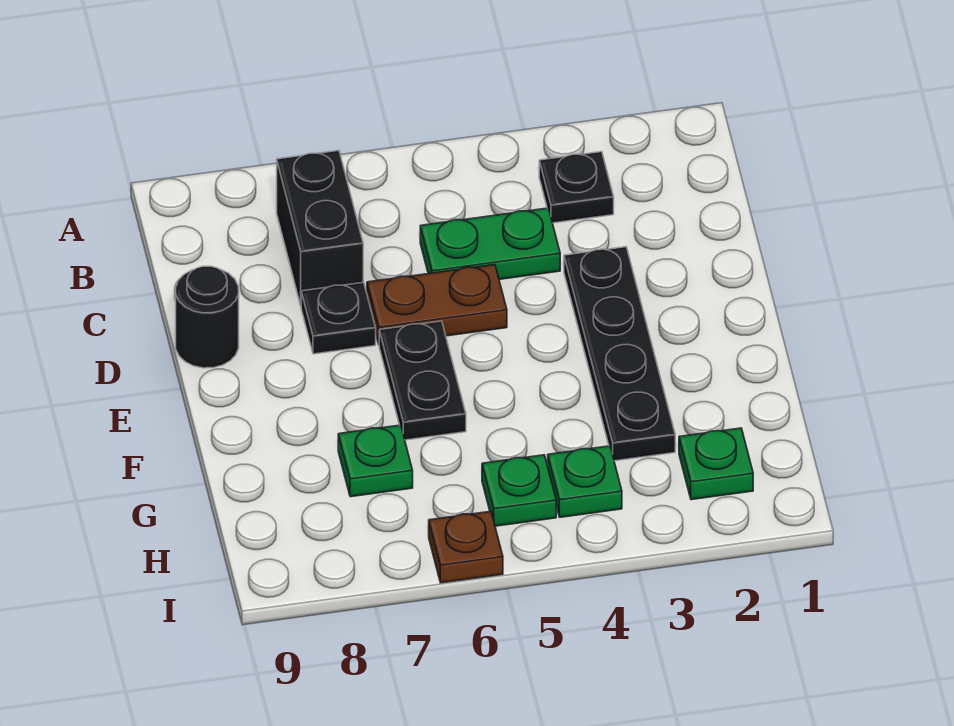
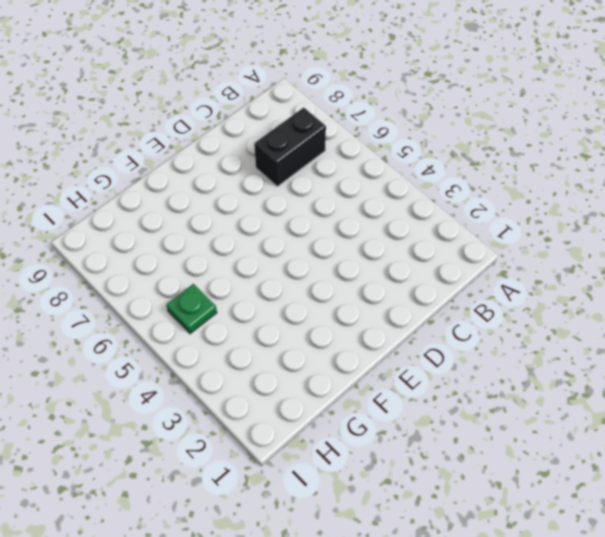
none -> black 1x1 plate [539,152,614,223]
none -> green 1x2 plate [420,208,560,279]
none -> black 1x4 plate [564,247,675,461]

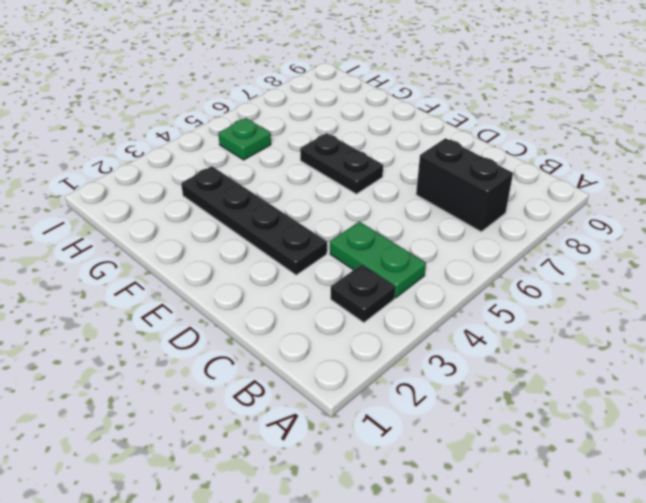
green 1x2 plate [330,222,426,298] -> green 1x2 plate turned to [420,208,560,279]
none -> brown 1x2 plate [367,265,507,344]
none -> black 1x1 plate [301,282,376,354]
none -> black 1x1 round brick [176,266,239,368]

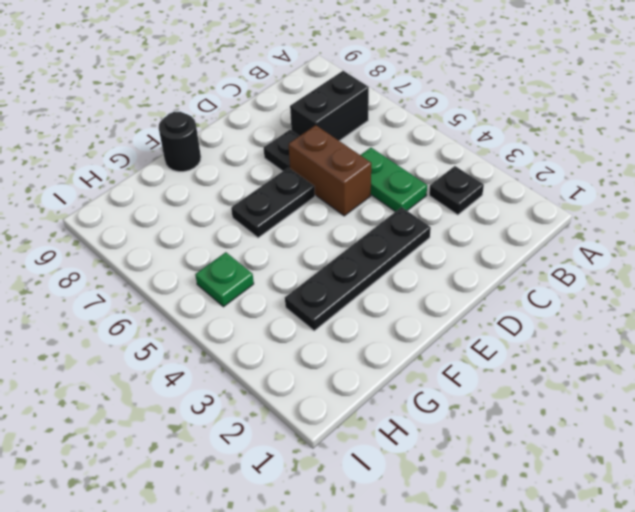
brown 1x2 brick [289,125,371,216] -> brown 1x2 plate [367,265,507,344]
black 1x1 round brick [159,112,201,172] -> black 1x1 round brick moved to [176,266,239,368]
none -> green 1x1 plate [338,425,413,497]
none -> green 1x1 plate [679,428,753,500]
none -> green 1x1 plate [548,446,622,517]

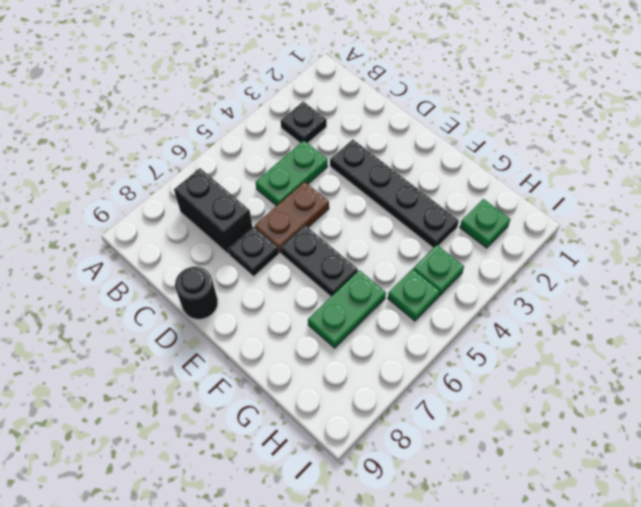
green 1x2 plate [308,270,386,348] -> green 1x1 plate [338,425,413,497]
none -> brown 1x1 plate [429,511,503,583]

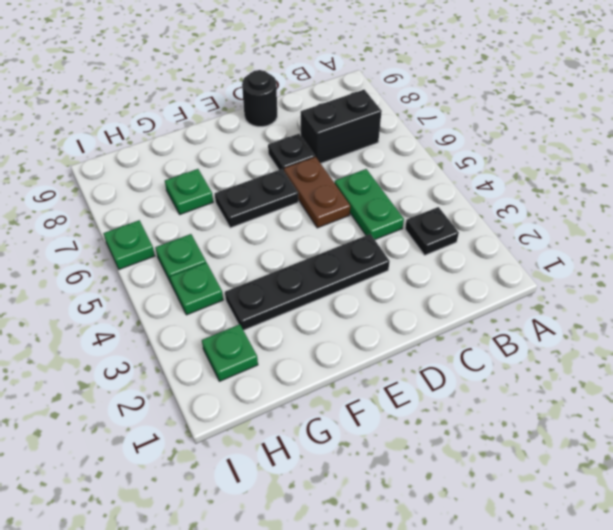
green 1x1 plate [103,220,155,269] -> brown 1x1 plate [429,511,503,583]

